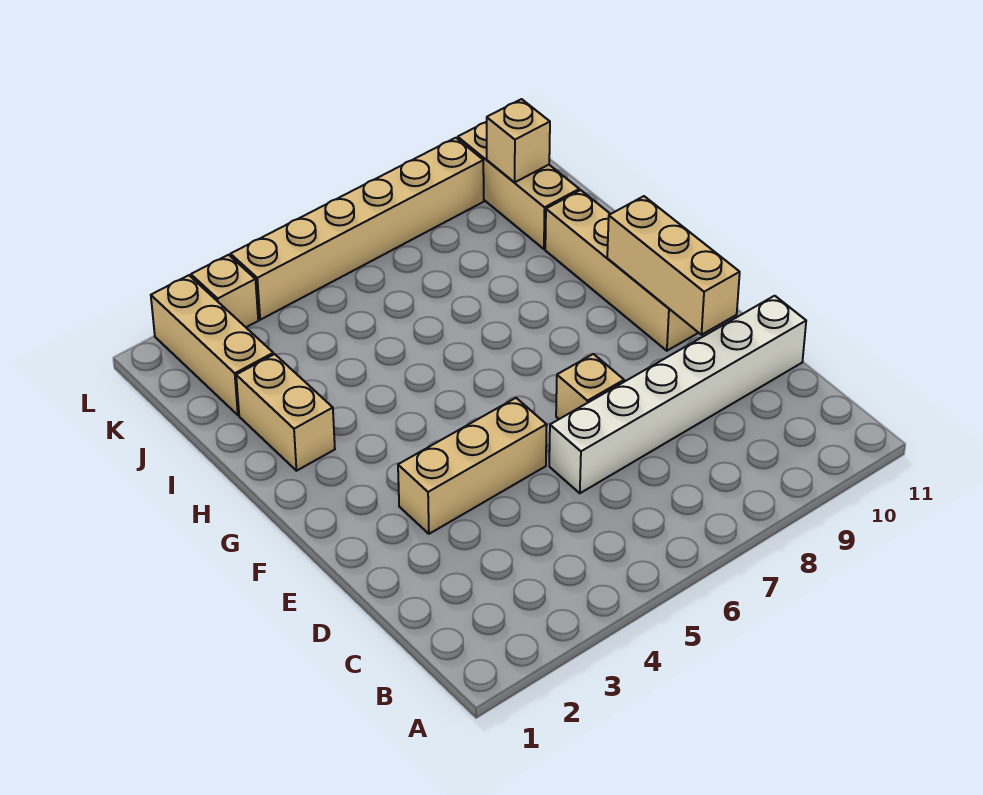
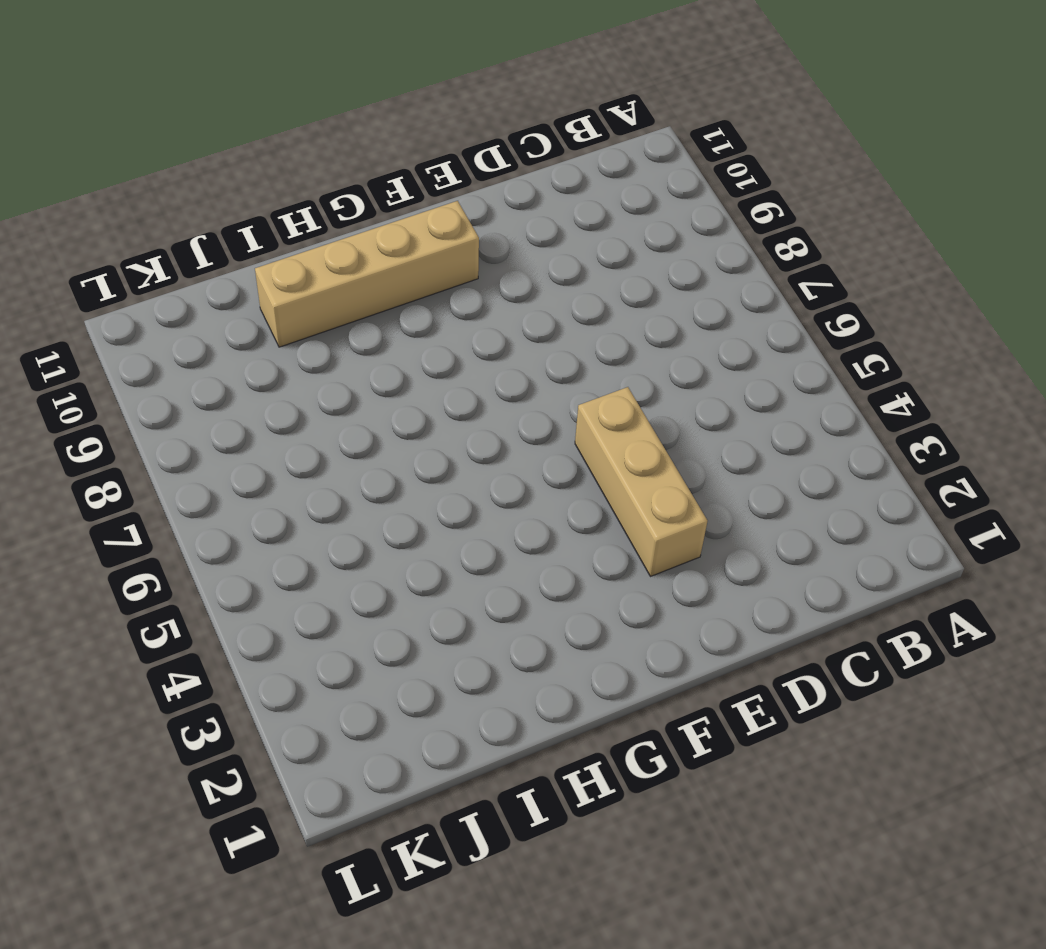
none -> white 1x6 brick [549,296,806,493]
none -> tan 1x1 brick [556,354,624,419]

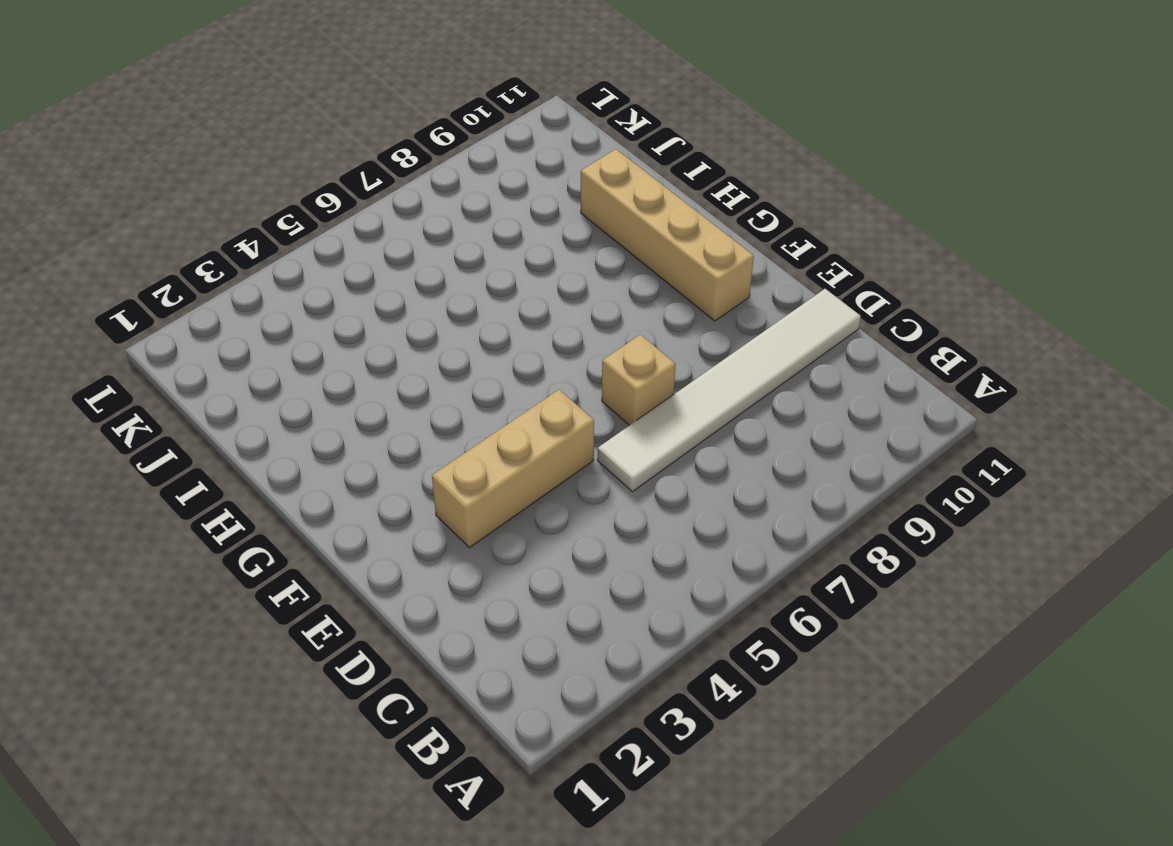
white 1x6 tile [597,289,861,492] -> white 1x6 brick [549,296,806,493]
none -> tan 1x2 brick [236,354,335,471]
none -> tan 1x3 brick [151,275,273,415]

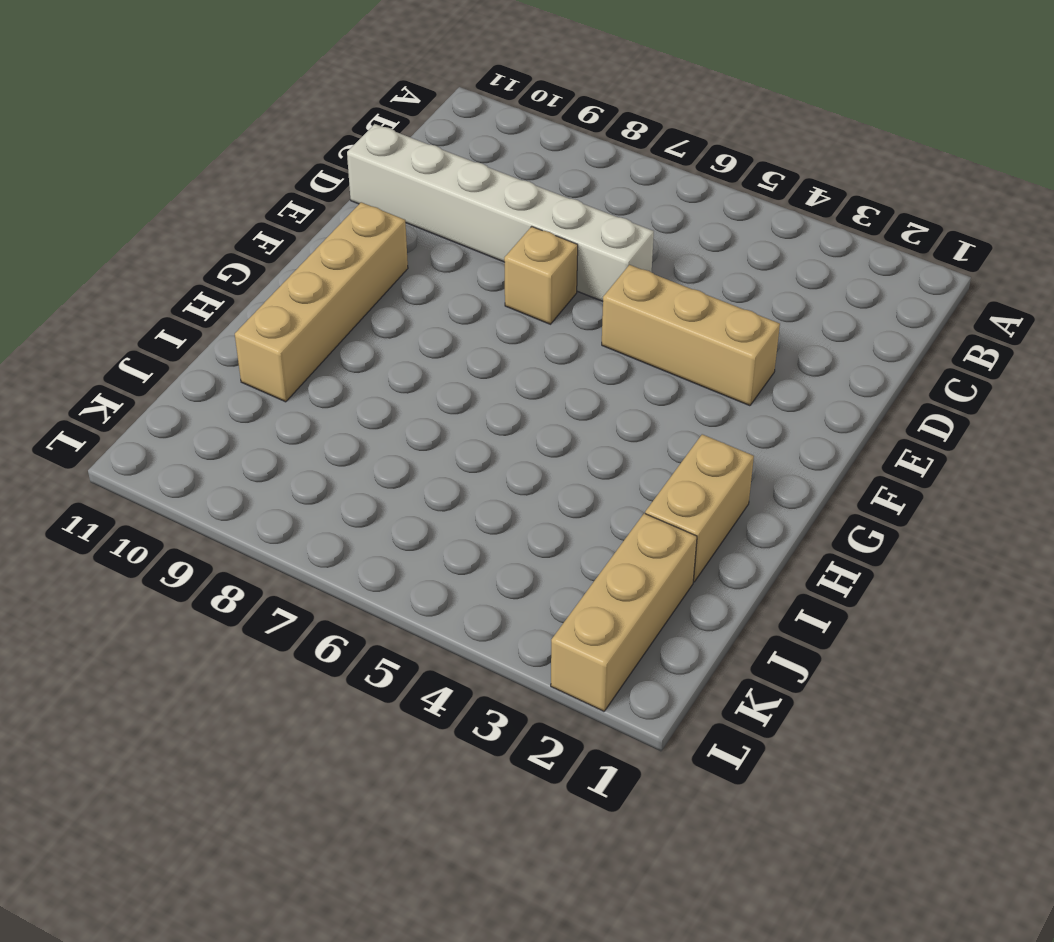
none -> tan 1x3 brick [458,122,579,249]
none -> tan 1x1 brick [191,255,258,327]

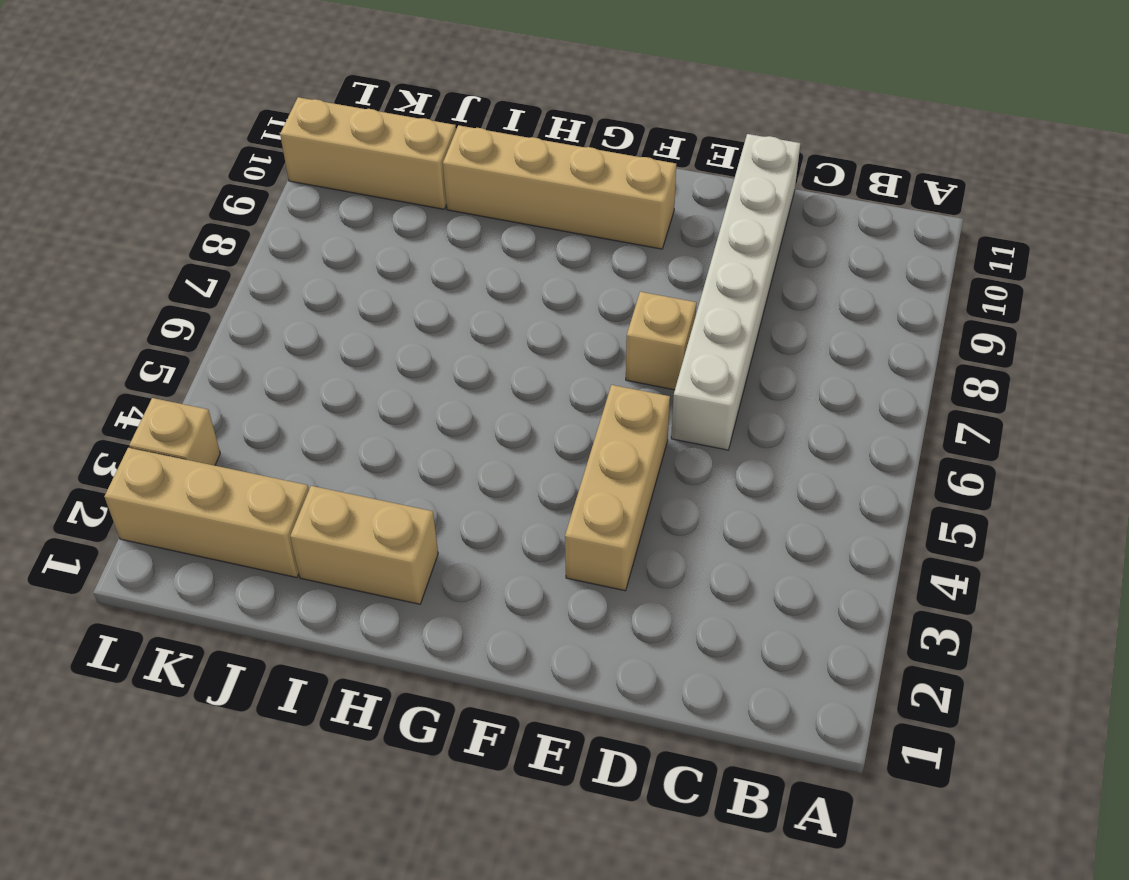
none -> tan 1x6 brick [231,138,484,320]
none -> tan 1x3 brick [607,196,740,335]

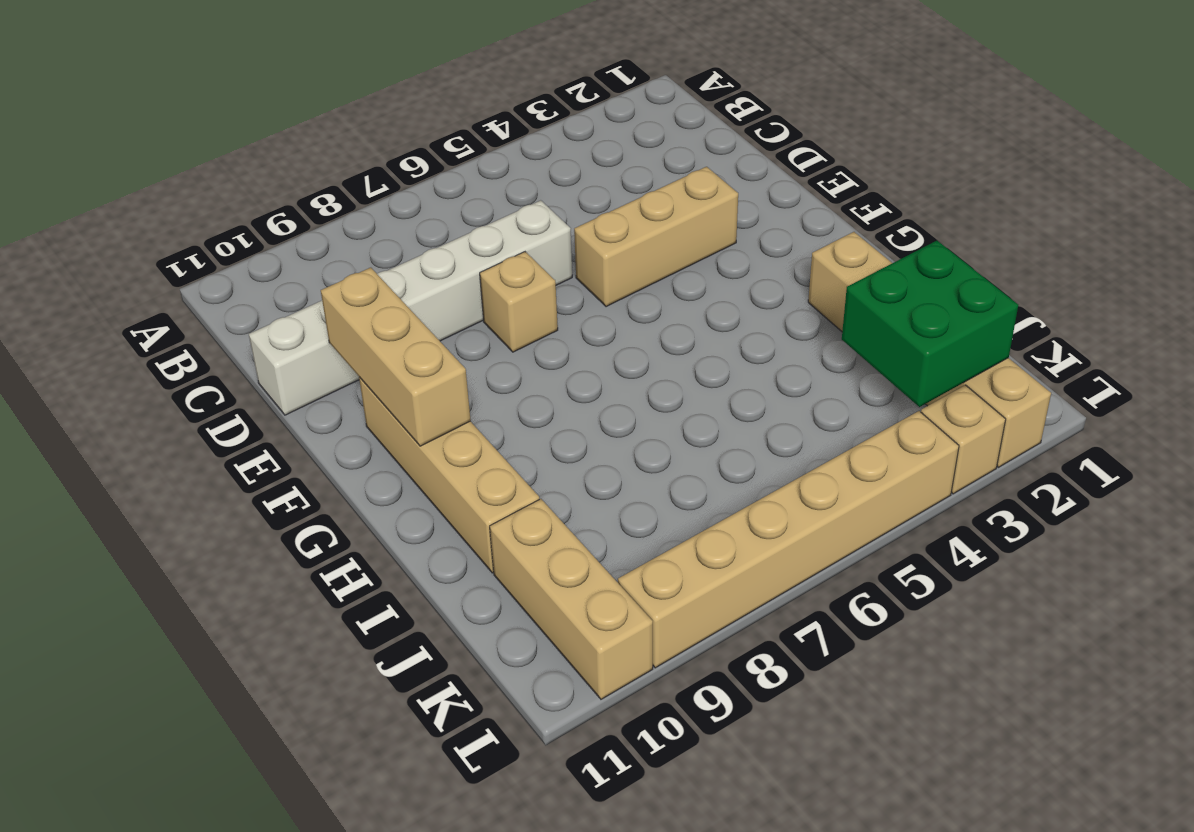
green 2x2 brick [842,241,1018,407] -> none
none -> tan 1x1 brick [487,99,550,183]

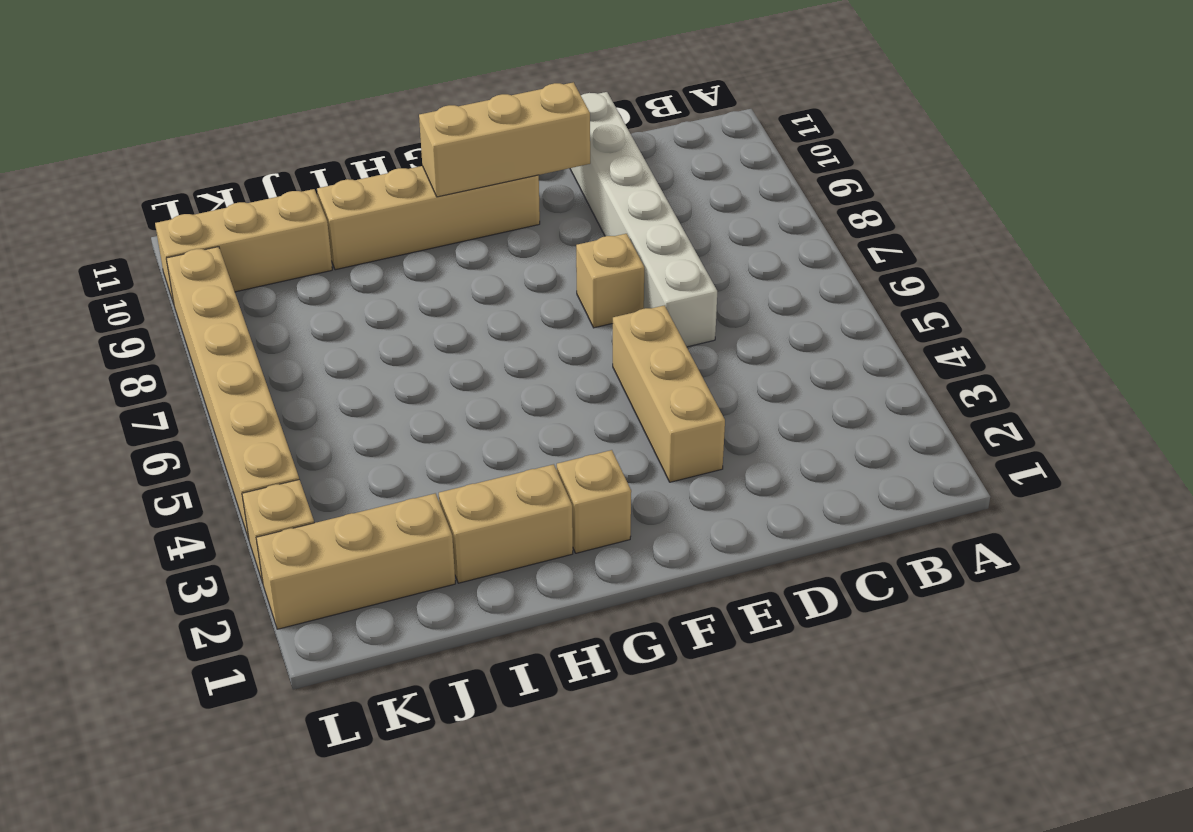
tan 1x1 brick [557,450,631,553] -> tan 1x1 brick moved to [487,99,550,183]

